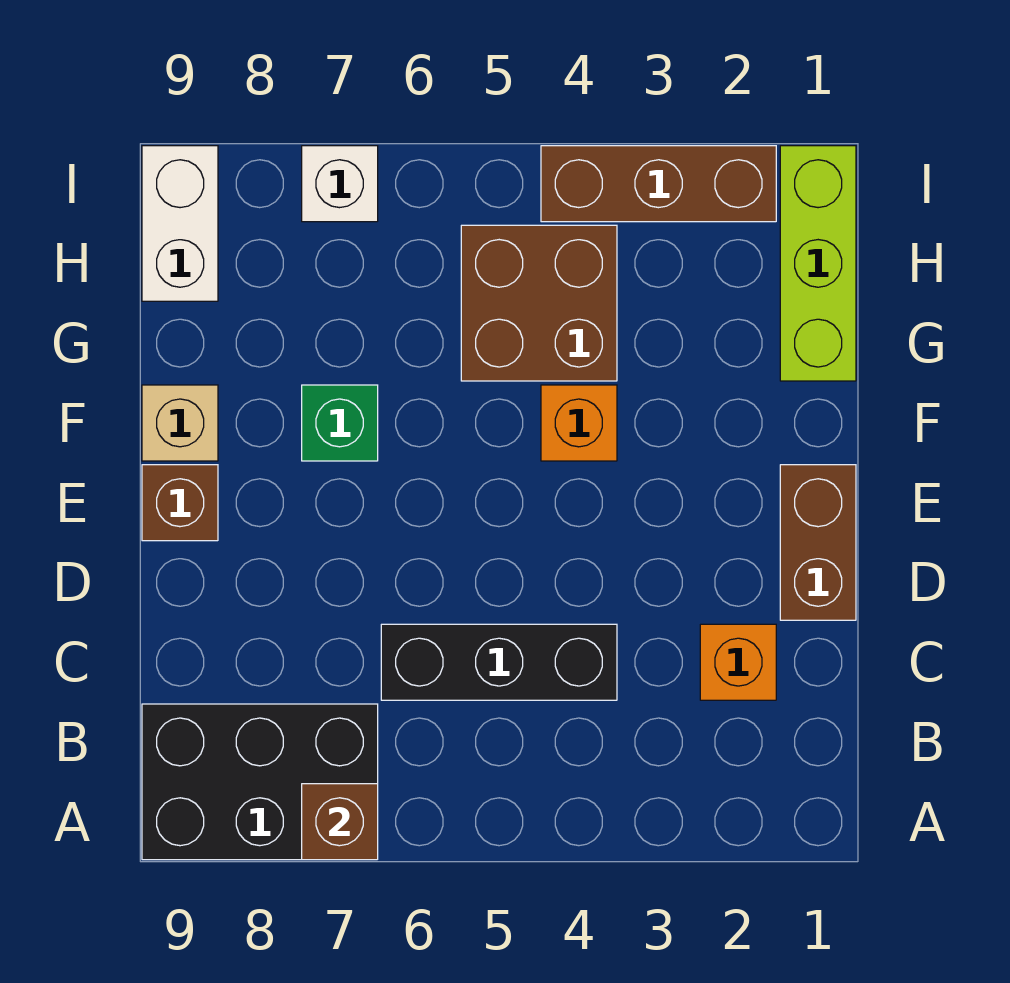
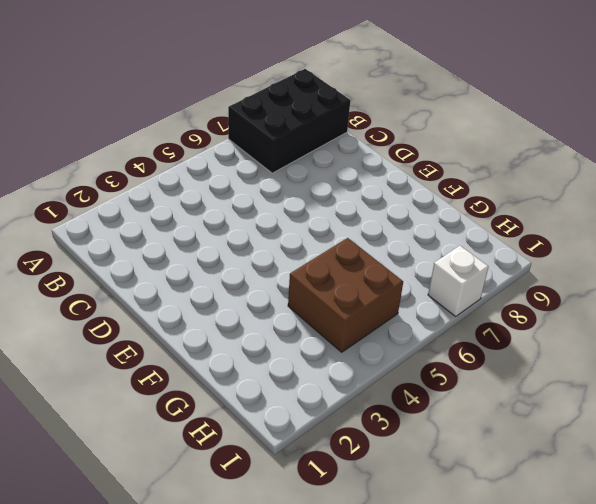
none -> orange 1x1 brick [700,624,776,700]
none -> black 1x3 brick [381,624,617,700]
none -> brown 1x2 brick [780,465,856,620]

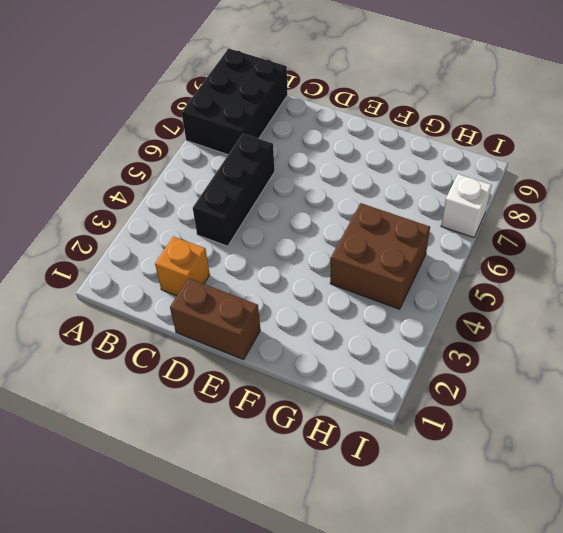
none -> brown 1x1 brick [142,465,218,541]
none -> orange 1x1 brick [541,385,617,461]
none -> green 1x1 brick [302,385,378,461]

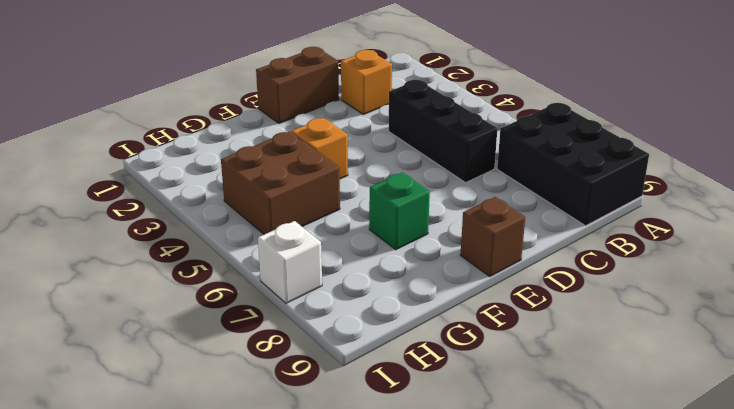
none -> tan 1x1 brick [142,385,218,461]
none -> lime 1x3 brick [780,146,856,381]
none -> white 1x2 brick [142,146,218,301]

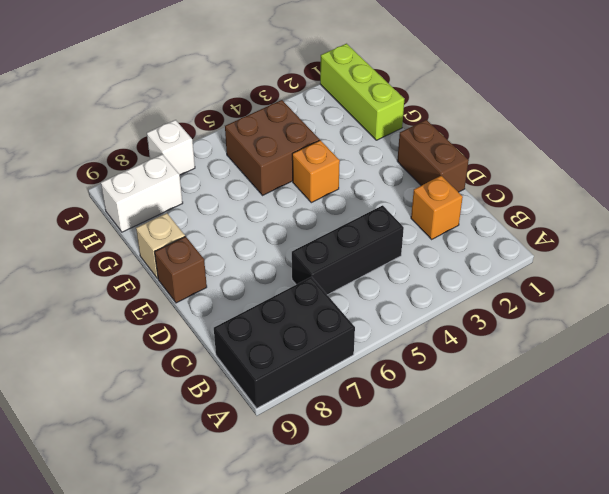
white 1x2 brick [101,154,183,232] -> white 1x2 brick turned to [142,146,218,301]
none -> green 1x1 brick [302,385,378,461]
none -> brown 1x3 brick [541,146,776,222]
none -> brown 1x1 brick [302,784,378,860]

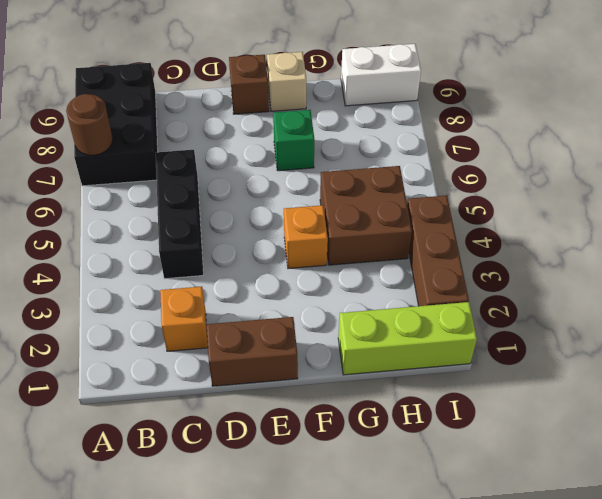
brown 1x1 round brick [66,94,113,155] -> brown 1x1 brick [302,784,378,860]
none -> white 1x1 brick [302,146,378,222]

